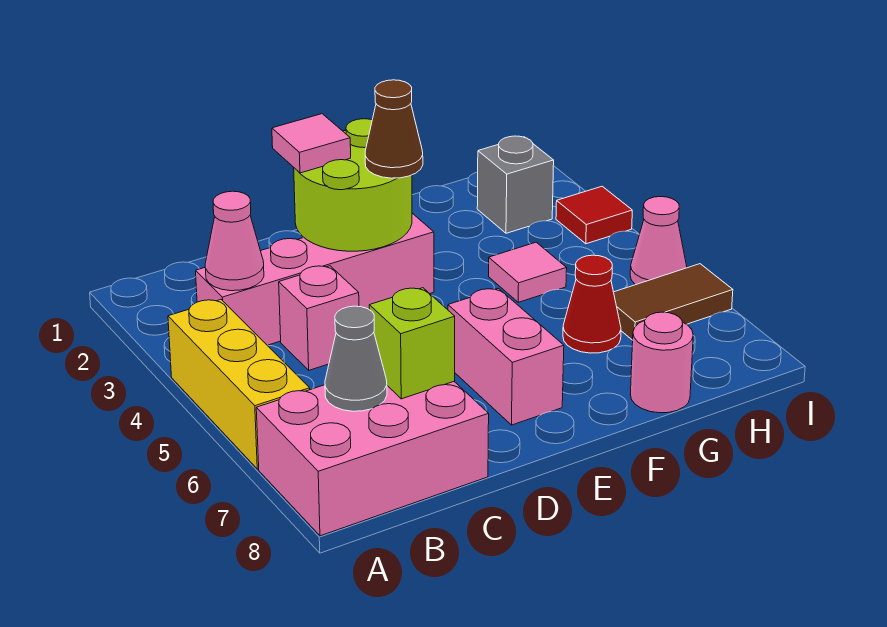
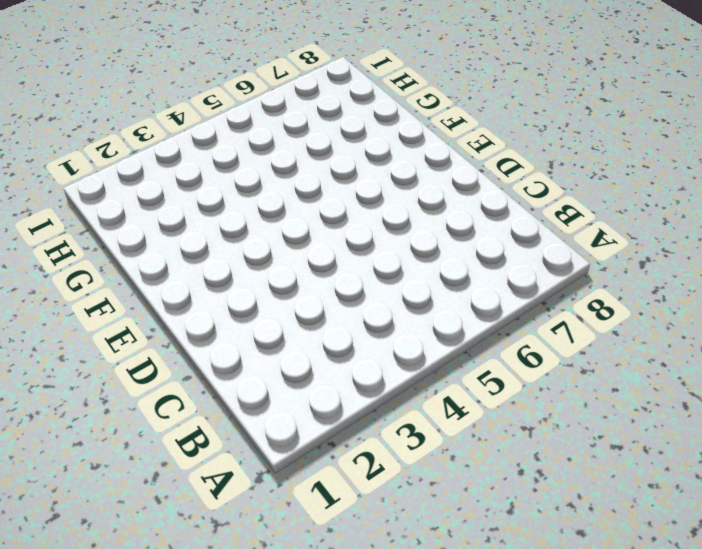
none -> yellow 1x3 brick [168,300,310,469]
none -> pink 2x3 brick [256,382,489,536]
none -> pink 1x4 brick [196,213,434,345]

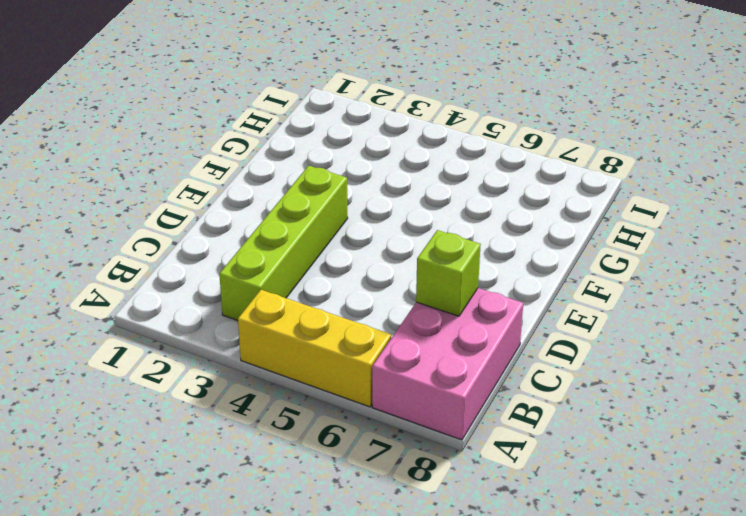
lime 1x4 brick [219,166,348,321] -> pink 1x4 brick [196,213,434,345]
none -> pink 1x1 brick [279,266,359,370]
none -> pink 1x2 brick [448,288,564,425]
none -> pink 1x1 tile [489,242,567,302]

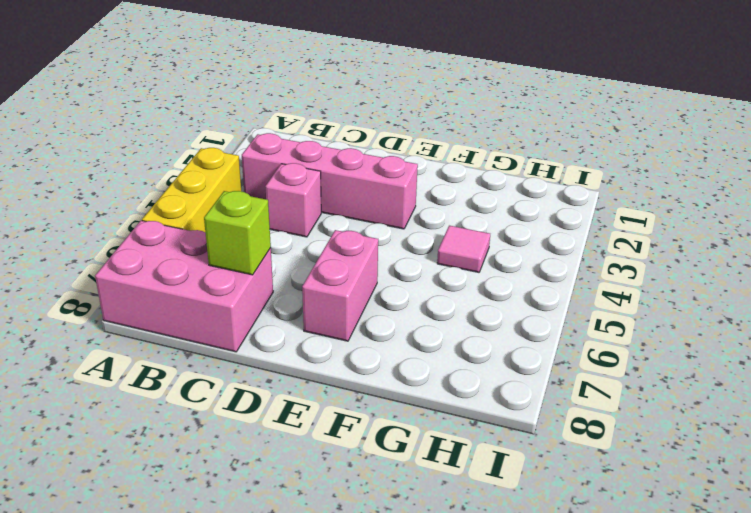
none -> red 1x1 cone [563,255,621,353]
none -> pink 1x1 round brick [631,312,693,413]
none -> grey 1x1 brick [477,136,554,233]

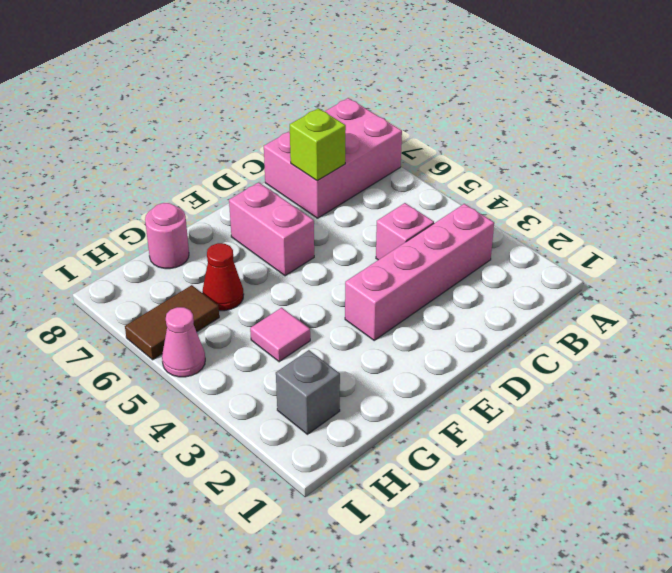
none -> yellow 1x3 brick [168,300,310,469]
none -> red 1x1 tile [556,186,632,244]
none -> pink 1x1 cone [205,191,264,291]

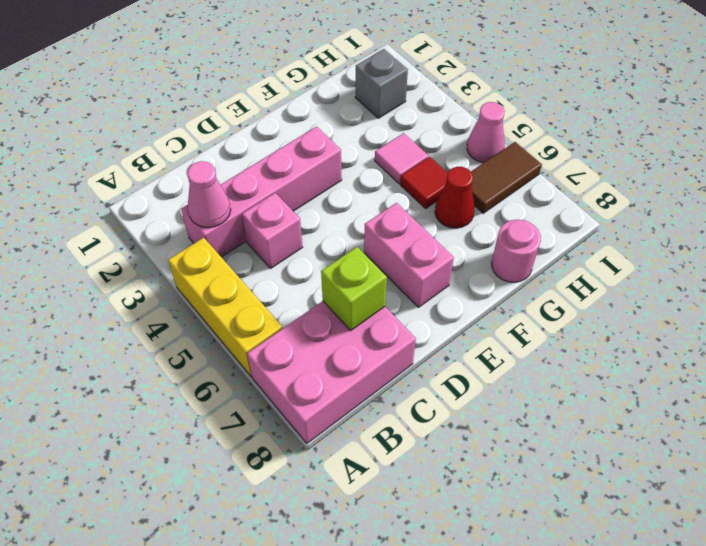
red 1x1 tile [400,157,448,208] -> red 1x1 tile moved to [556,186,632,244]
none -> grey 1x1 cone [325,306,387,411]
none -> lime 2x2 round brick [294,119,412,251]
none -> pink 1x1 tile [272,114,351,173]

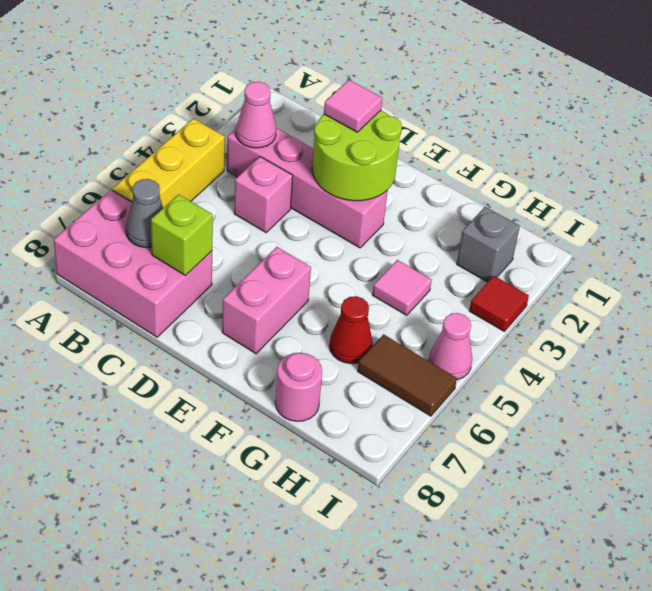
none -> brown 1x1 cone [365,80,423,178]

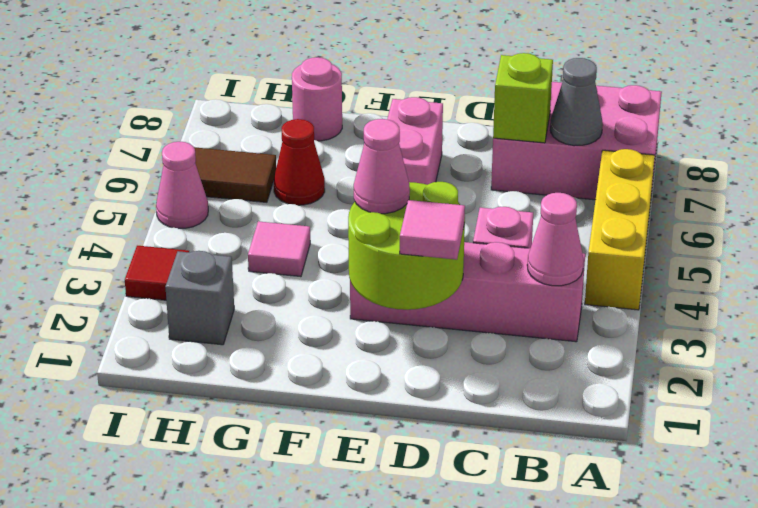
pink 1x1 cone [354,119,410,214] -> brown 1x1 cone [365,80,423,178]

